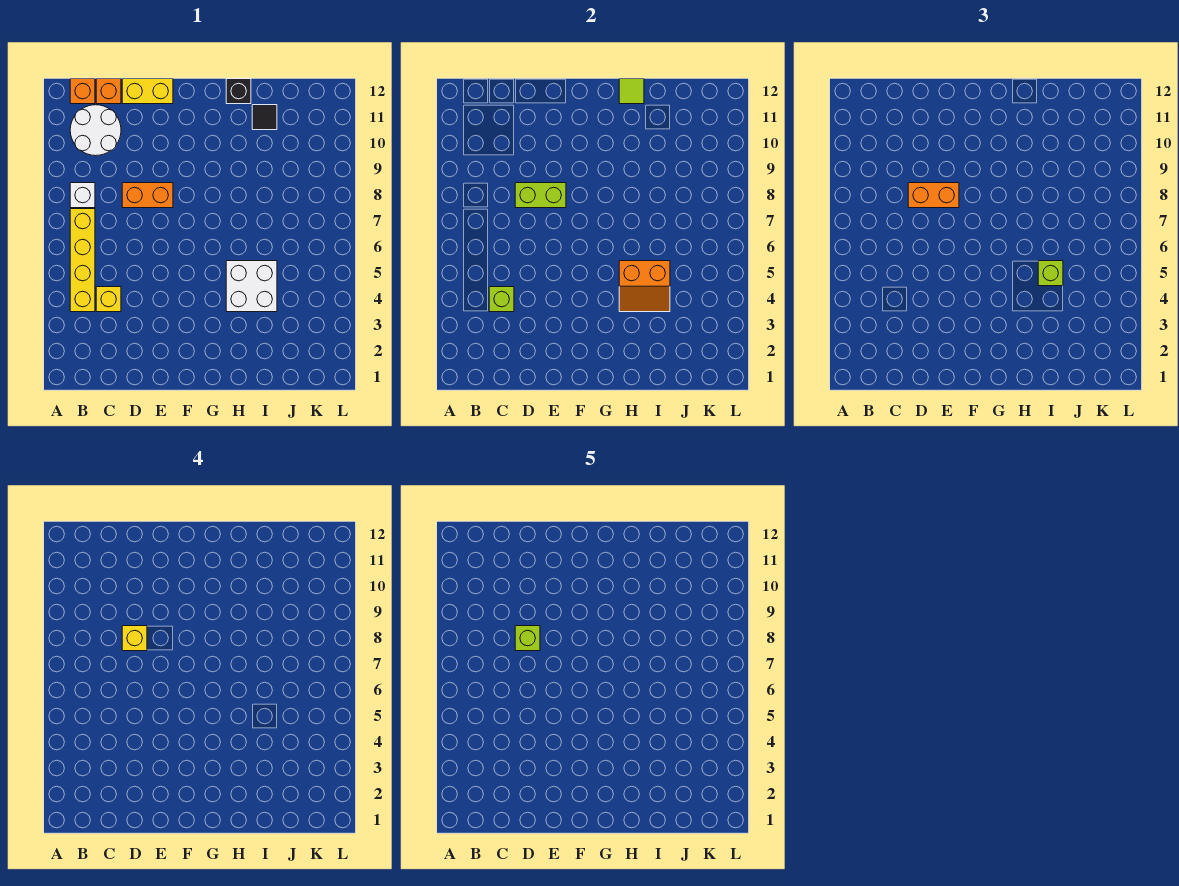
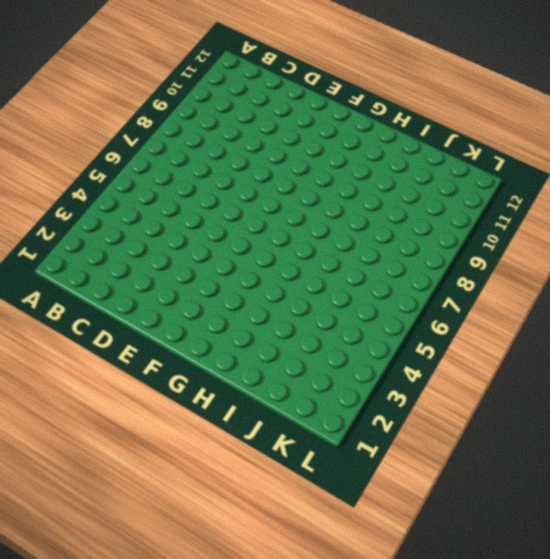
none -> yellow 1x4 brick [70,209,95,312]
none -> white 1x1 brick [70,183,95,208]
none -> white 2x2 round brick [70,105,121,156]

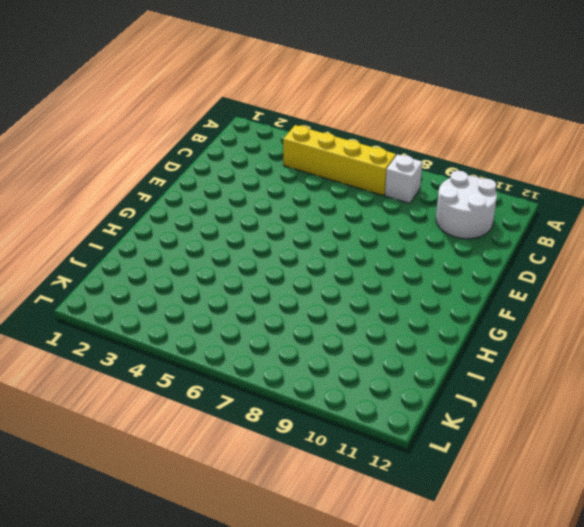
none -> orange 1x1 brick [70,79,95,104]
none -> yellow 1x1 brick [96,287,121,312]
none -> orange 1x1 brick [96,79,121,104]

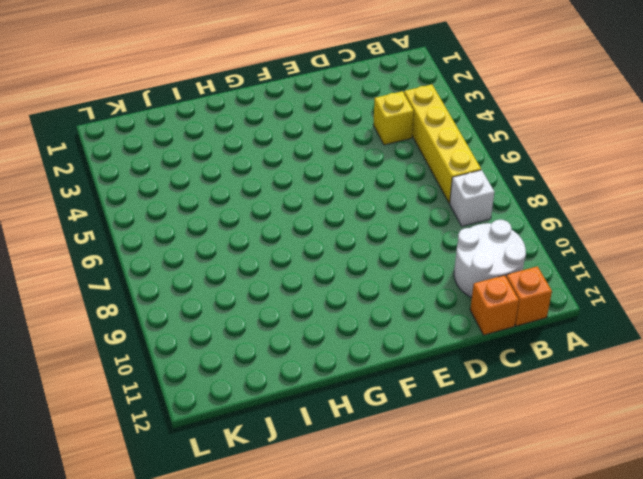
none -> orange 1x2 brick [122,183,173,208]
none -> yellow 1x2 brick [122,79,173,104]
none -> white 2x2 brick [226,261,277,312]

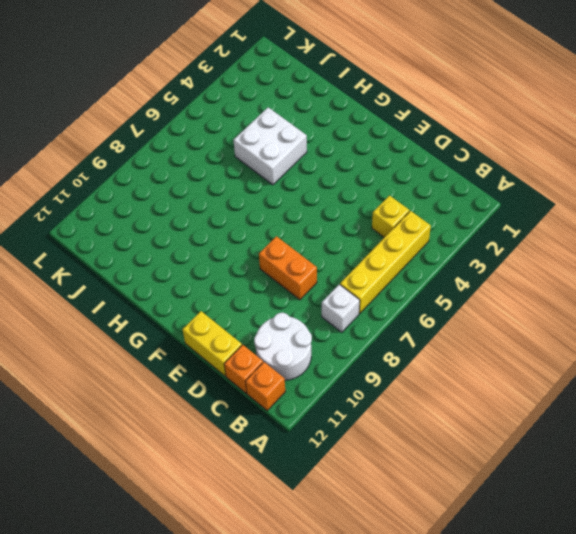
none -> black 1x1 brick [226,79,251,104]
none -> black 1x1 tile [252,105,277,130]
none -> lime 1x1 brick [489,287,514,312]

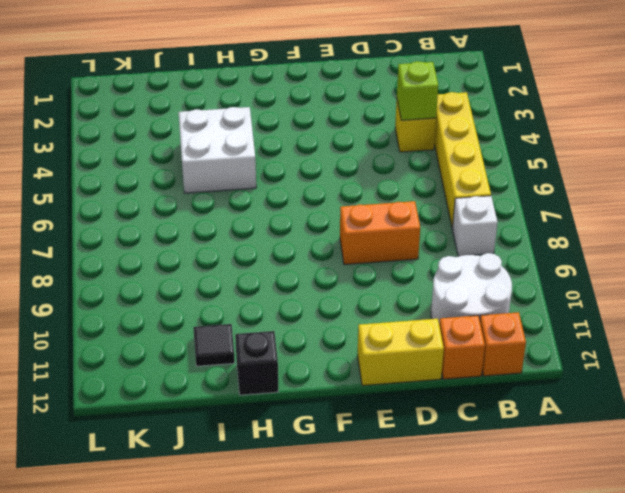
none -> lime 1x2 brick [515,183,566,208]
none -> orange 2x2 slope [619,261,670,312]
none -> lime 1x1 tile [619,79,644,104]

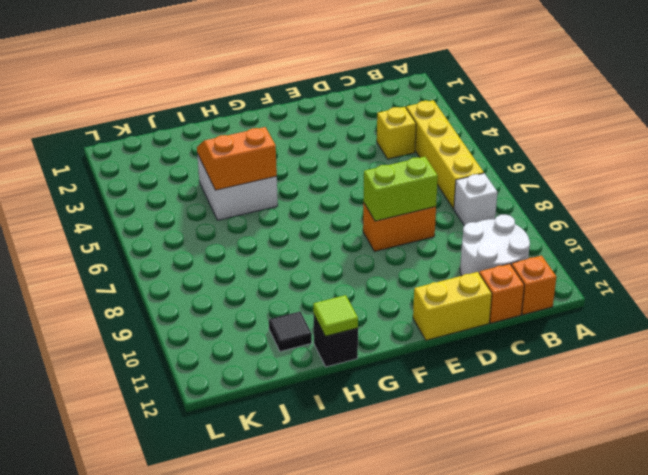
none -> lime 1x1 brick [489,287,514,312]
none -> orange 1x2 brick [908,183,959,208]
none -> lime 1x1 brick [1038,261,1063,286]

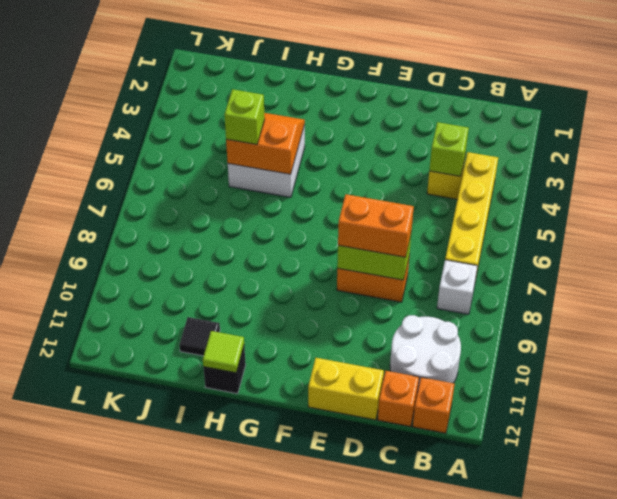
none -> yellow 1x1 brick [122,626,147,651]
none -> lime 1x1 brick [515,626,540,651]

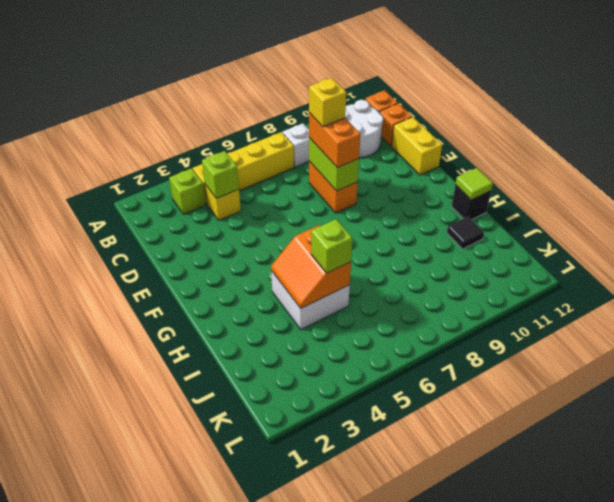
lime 1x1 brick [169,168,206,214] -> lime 1x1 brick moved to [515,626,540,651]

